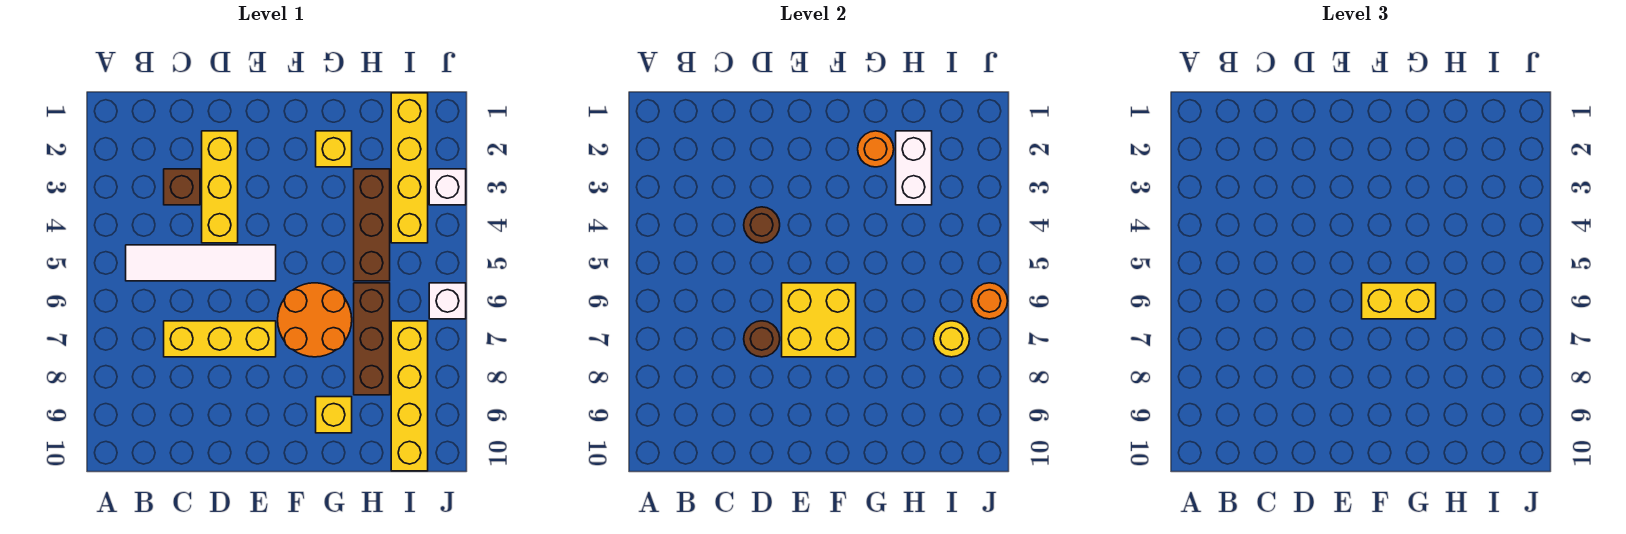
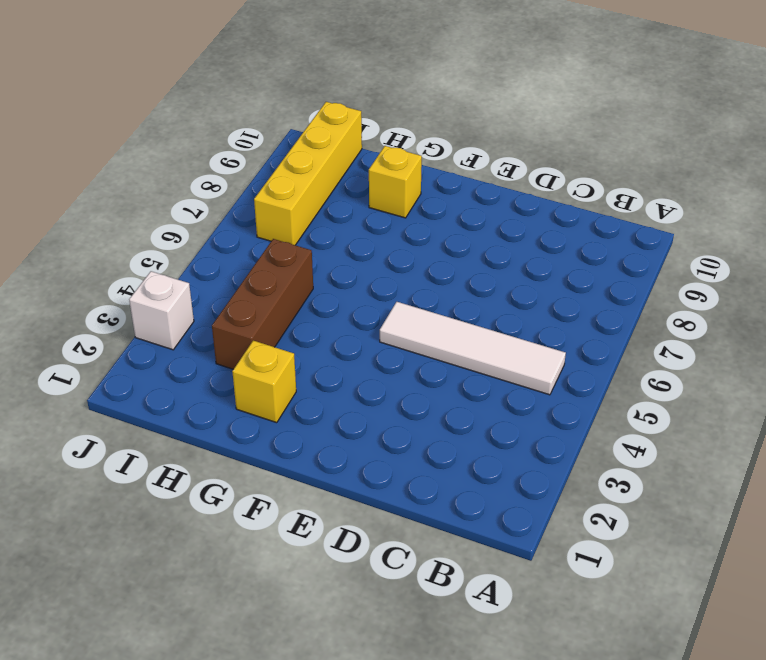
none -> brown 1x1 brick [164,169,200,205]
none -> yellow 1x3 brick [164,321,276,357]
none -> yellow 1x3 brick [202,131,238,243]

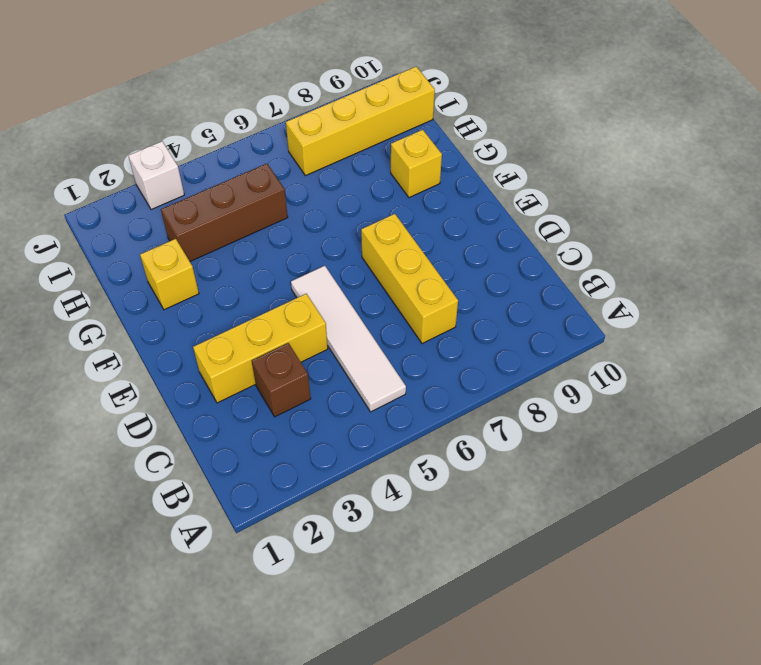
none -> orange 2x2 round brick [278,283,352,357]
none -> brown 1x3 brick [354,283,390,395]
none -> yellow 1x4 brick [391,93,428,243]

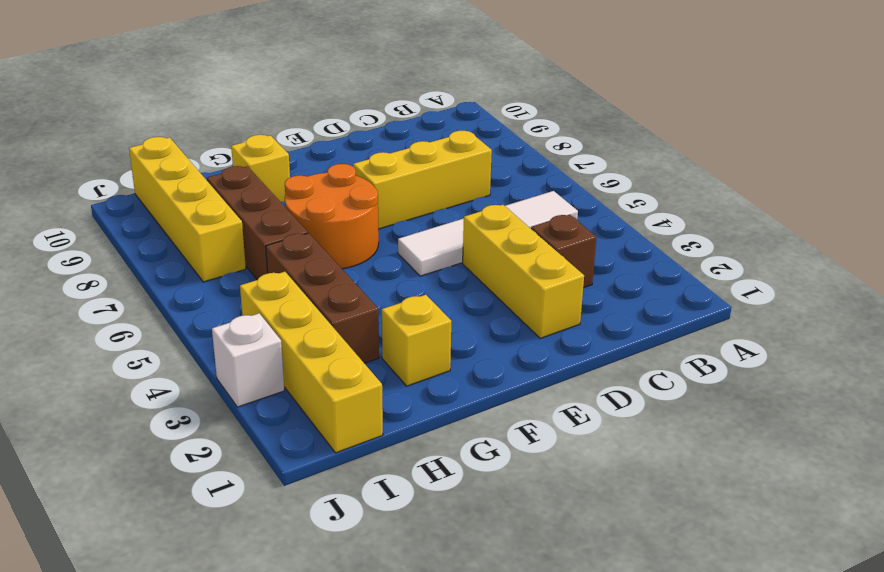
none -> white 1x1 brick [429,283,466,319]
none -> brown 1x1 round brick [744,207,780,243]
none -> brown 1x1 round brick [744,321,780,357]

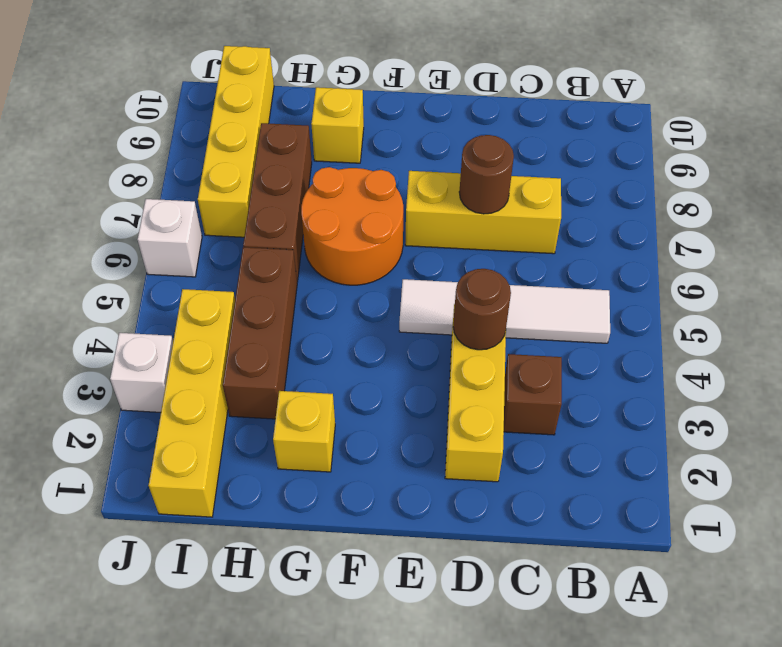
none -> yellow 2x2 brick [782,283,856,357]
none -> orange 1x1 round brick [858,131,894,167]
none -> white 1x2 brick [896,131,932,205]

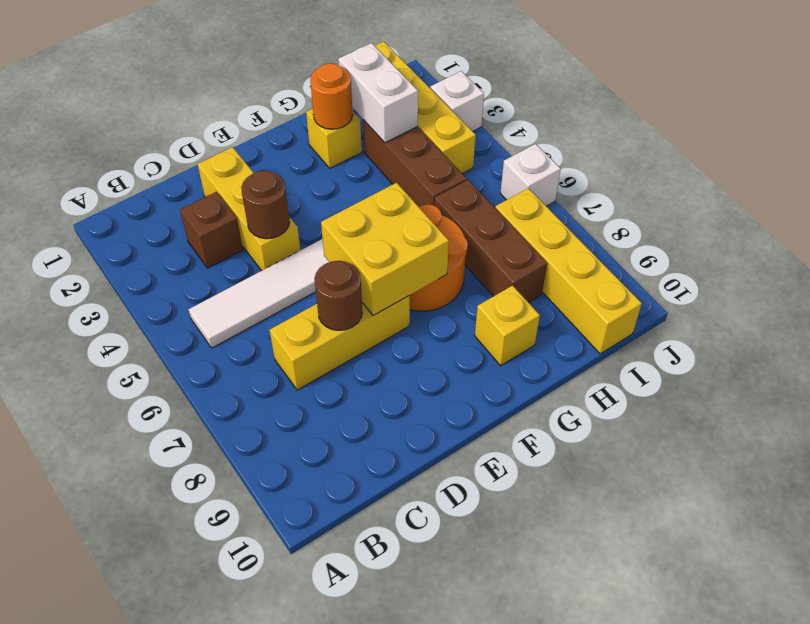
none -> yellow 1x1 round brick [934,321,970,357]
none -> orange 1x1 round brick [972,283,1008,319]
none -> yellow 1x2 brick [1362,283,1436,319]

